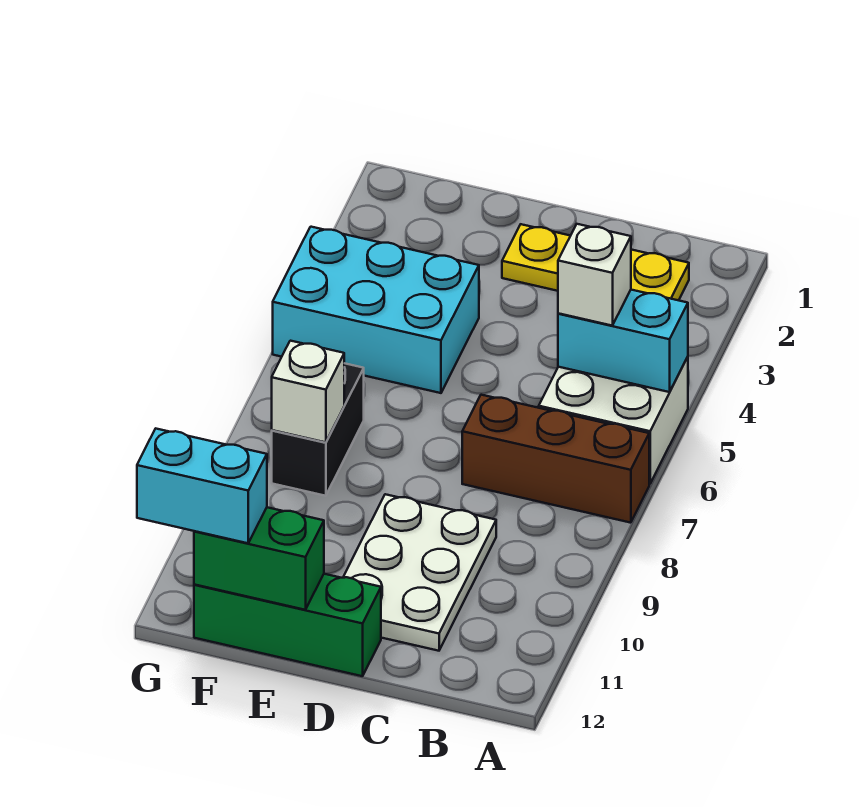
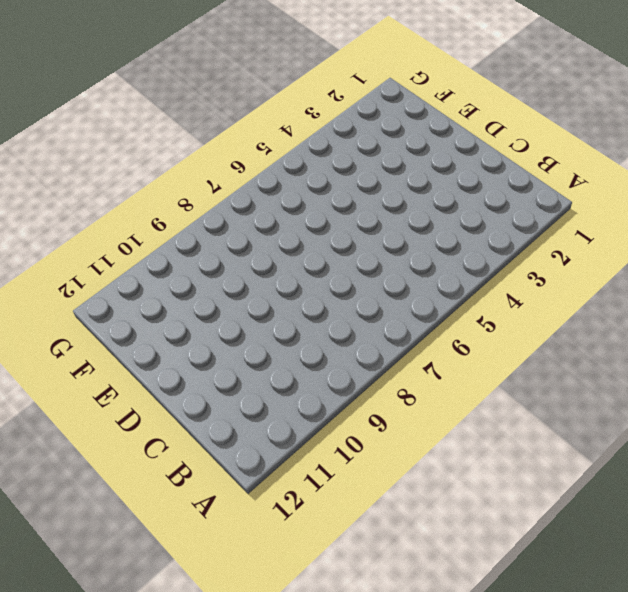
none -> white 2x2 brick [539,357,688,484]
none -> brown 1x3 brick [462,395,649,523]
none -> yellow 1x3 plate [502,224,689,300]

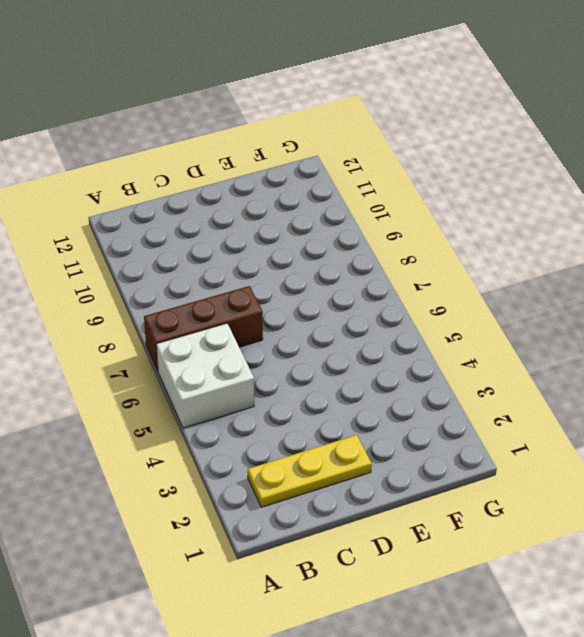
none -> white 2x3 plate [343,494,496,651]
none -> green 1x3 brick [194,574,381,676]
none -> cyan 2x3 brick [273,227,479,393]

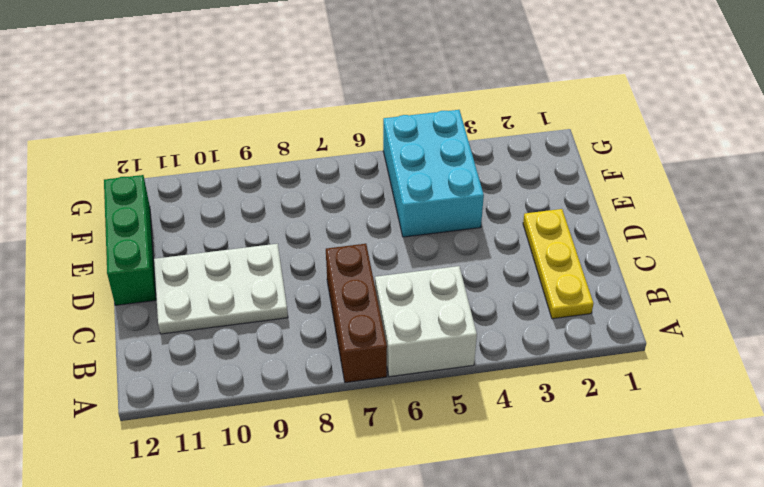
none -> black 1x2 brick [272,363,364,496]
none -> cyan 1x2 brick [558,290,688,392]
none -> green 1x2 brick [194,507,324,610]

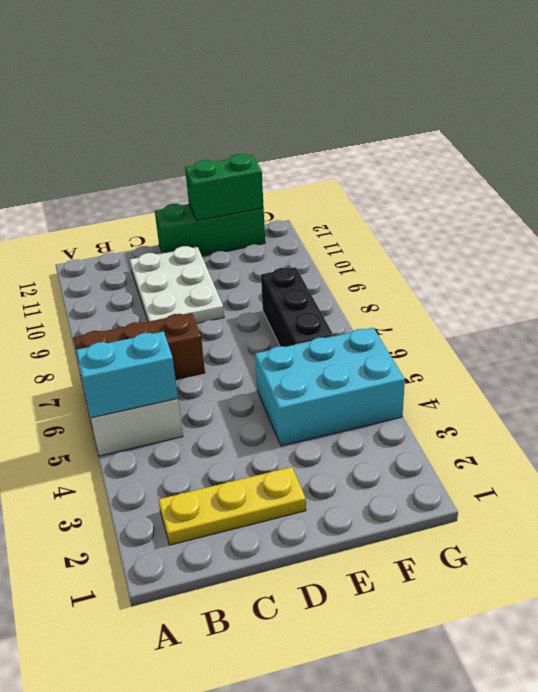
black 1x3 brick [261,267,333,347] -> black 1x2 brick [272,363,364,496]
none -> white 1x1 brick [272,341,344,442]
none -> white 1x1 brick [558,224,631,326]
none -> cyan 1x2 brick [137,429,267,543]

